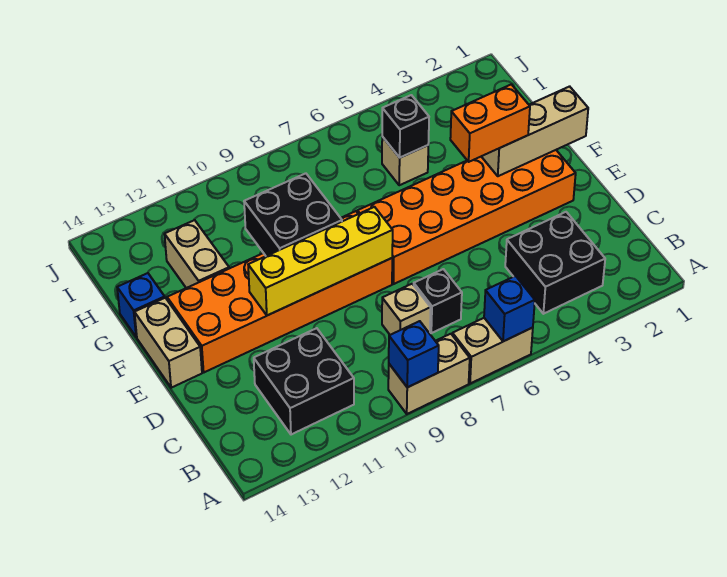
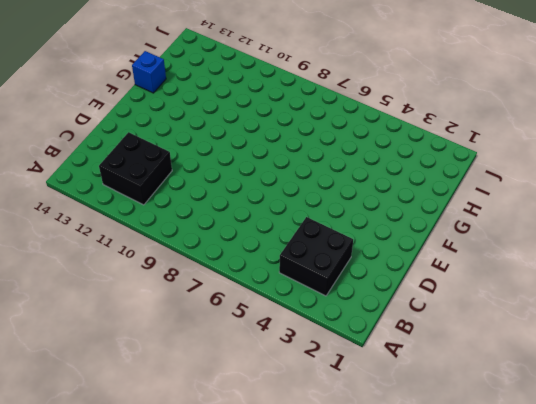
none -> tan 1x2 brick [452,318,533,384]
none -> tan 1x2 brick [388,334,470,414]
none -> black 1x1 brick [414,269,462,333]

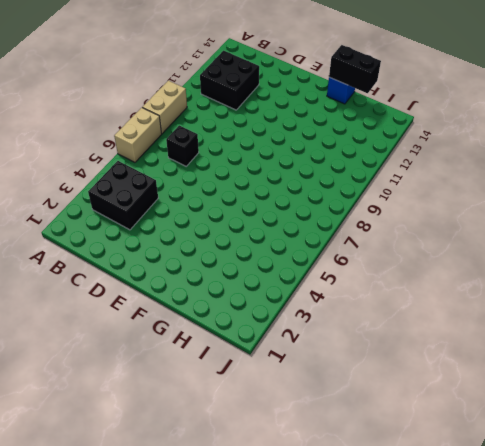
black 1x2 brick [329,45,381,93] -> none
none -> tan 1x1 brick [382,284,431,335]
none -> orange 2x6 brick [357,150,576,284]
none -> orange 2x6 brick [167,211,392,372]

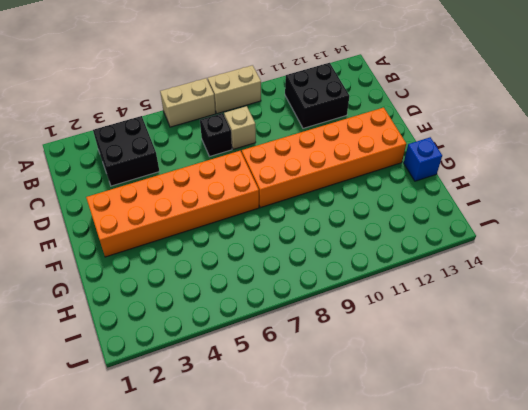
none -> tan 1x2 brick [135,298,202,388]
none -> tan 1x2 brick [165,220,229,288]
none -> tan 1x1 brick [382,137,428,185]

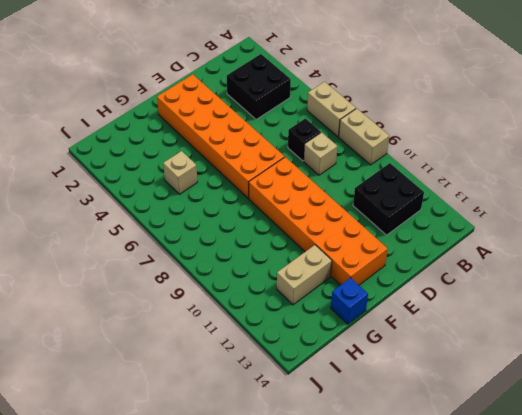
none -> tan 1x2 brick [135,298,202,388]
none -> blue 1x1 brick [484,276,535,341]
none -> blue 1x1 brick [389,321,439,387]

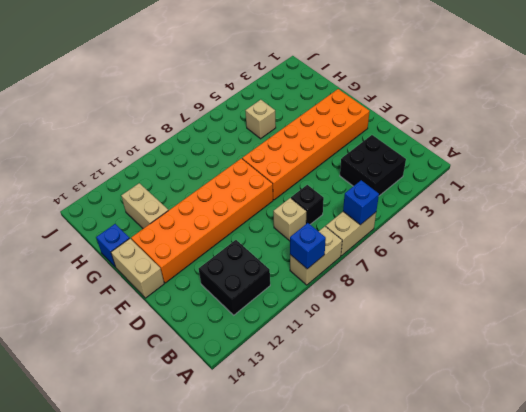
none -> yellow 1x4 brick [248,207,393,315]
none -> tan 1x3 brick [481,86,588,176]
none -> black 2x2 brick [244,173,342,256]

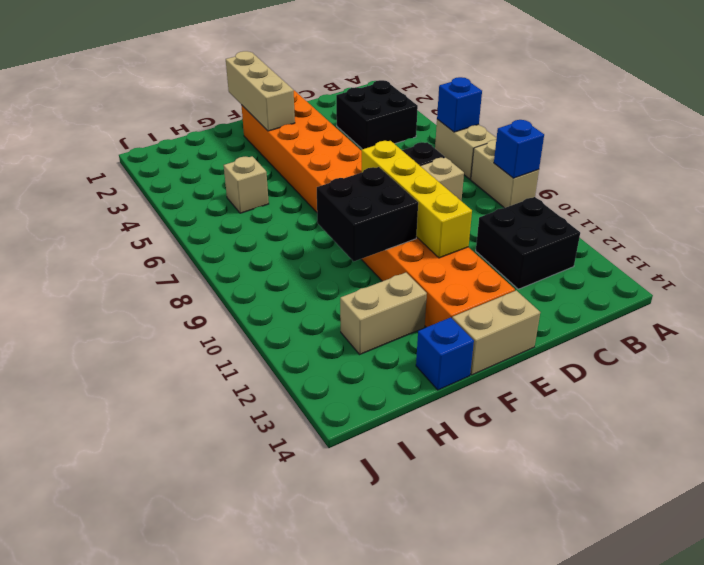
none -> black 1x1 brick [382,95,429,158]
none -> orange 1x2 brick [450,84,530,162]

